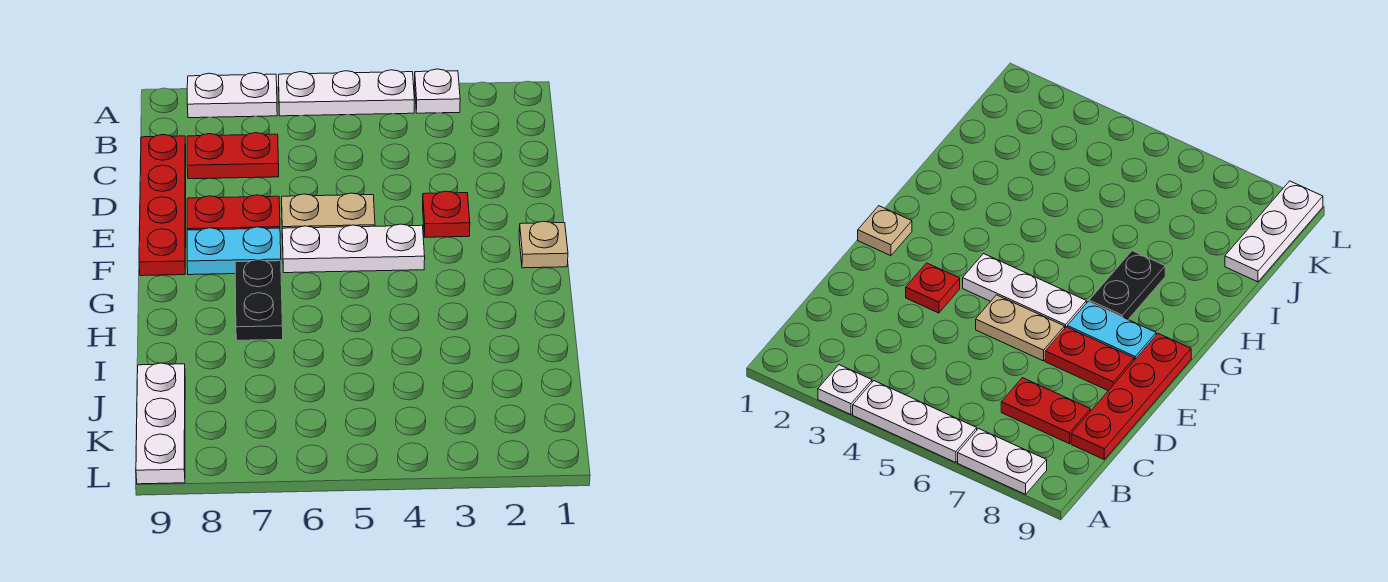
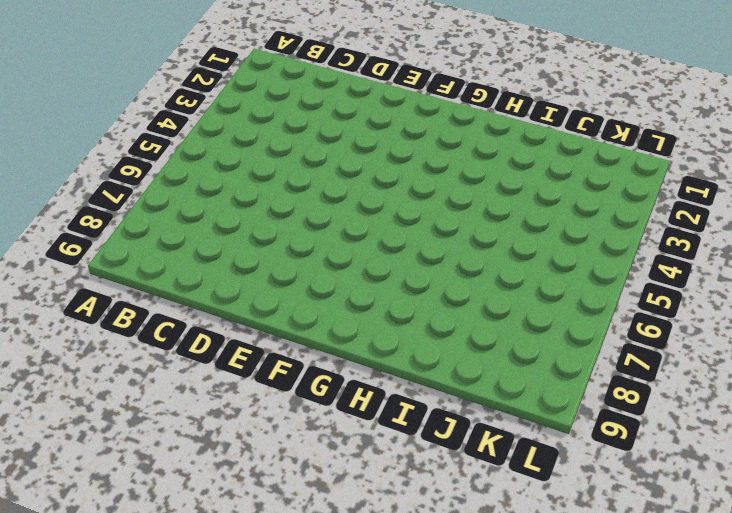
none -> white 1x1 plate [415,69,460,113]
none -> white 1x3 plate [279,70,414,116]
none -> white 1x2 plate [187,73,277,118]

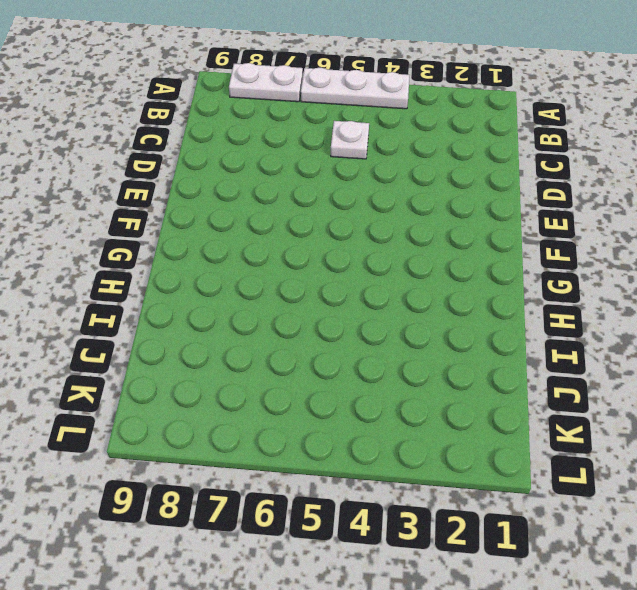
white 1x1 plate [331,121,369,159] -> white 1x1 plate moved to [415,69,460,113]
none -> red 1x2 plate [187,133,279,179]
none -> red 1x4 plate [139,134,186,276]
none -> red 1x1 plate [423,191,470,237]

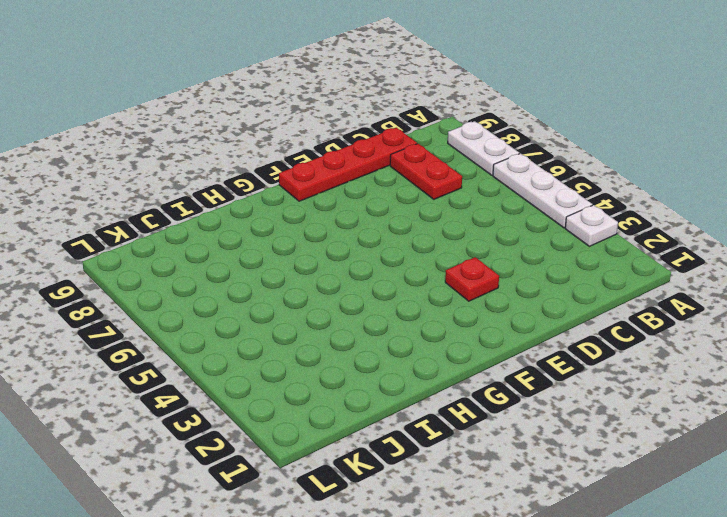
none -> tan 1x2 plate [282,193,375,228]
none -> red 1x2 plate [187,195,280,230]
none -> tan 1x1 plate [519,221,568,268]

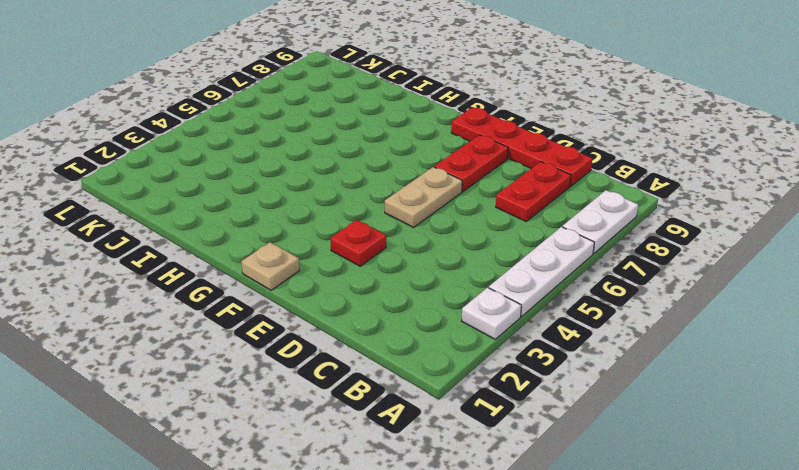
none -> white 1x3 plate [282,224,425,273]
none -> cyan 1x2 plate [187,227,281,275]
none -> black 1x2 plate [235,260,283,340]

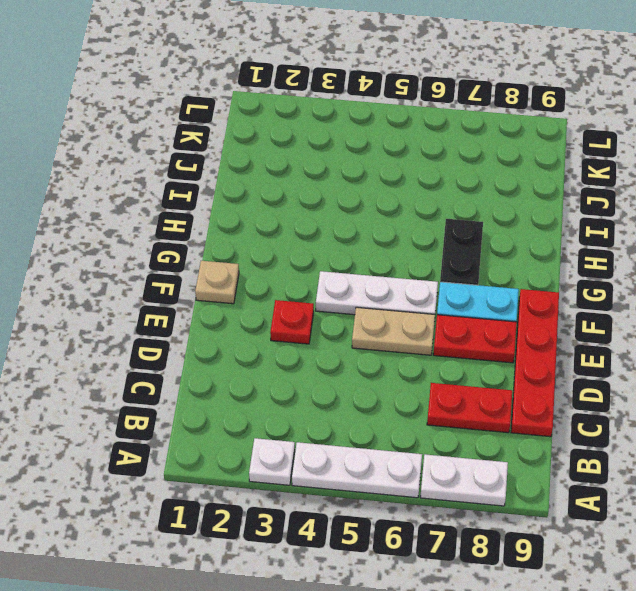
none -> white 1x3 plate [136,363,185,484]

